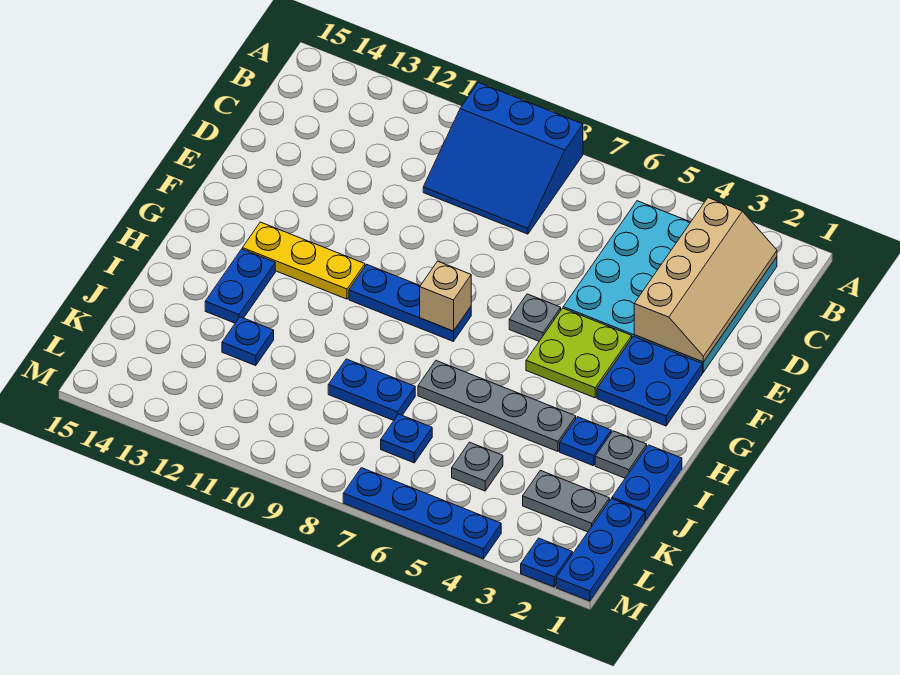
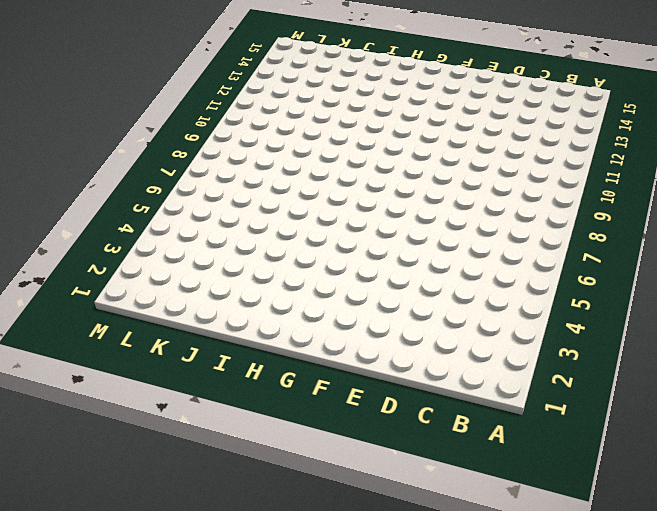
none -> blue 3x3 slope [423,83,583,234]
none -> cyan 4x4 plate [563,201,777,372]
none -> blue 2x2 plate [597,336,703,426]

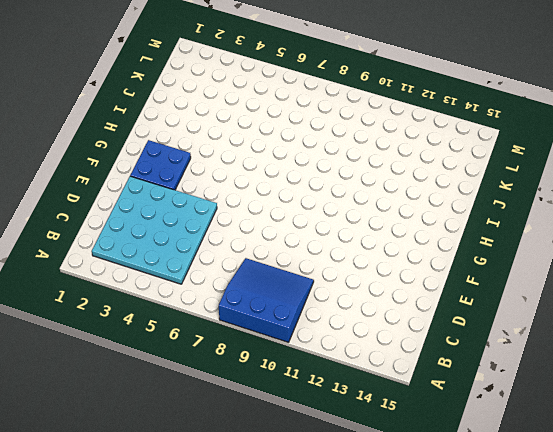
none -> lime 2x2 plate [526,308,632,398]
none -> grey 1x1 plate [509,294,561,341]
none -> blue 1x3 plate [349,265,471,342]

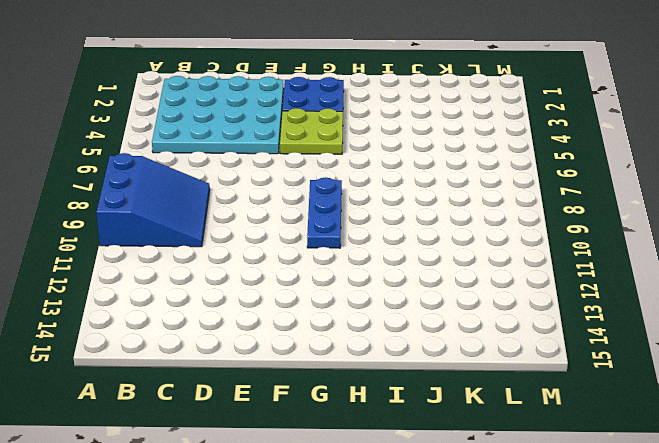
none -> grey 1x1 plate [509,294,561,341]
none -> yellow 1x3 plate [243,222,365,299]
none -> blue 1x2 plate [205,249,275,323]

